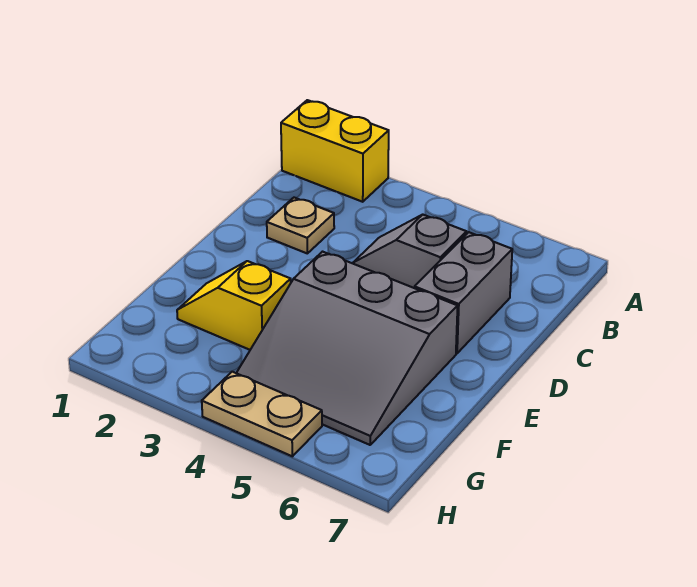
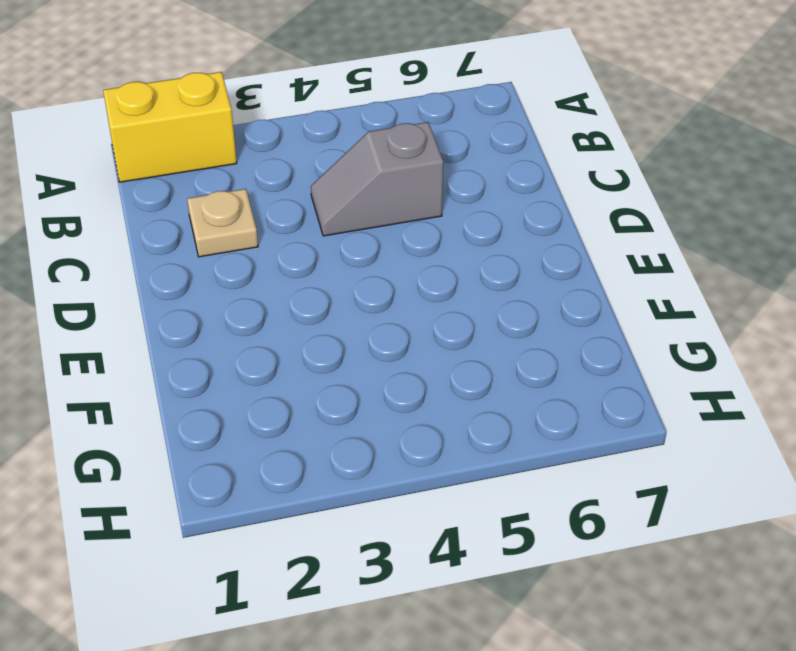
none -> grey 1x2 brick [415,232,512,353]
none -> grey 3x3 slope [237,252,458,445]

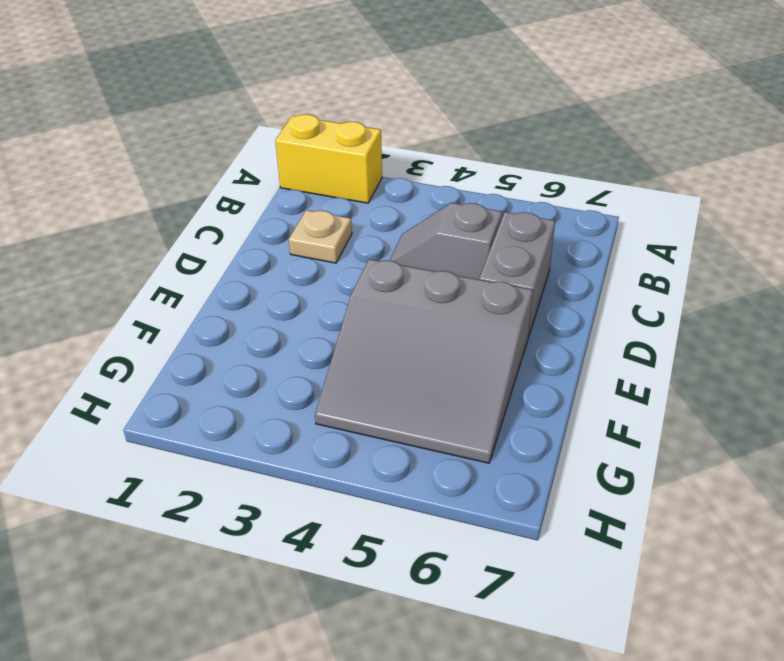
none -> yellow 1x2 slope [177,261,291,350]
none -> tan 1x2 plate [202,372,322,456]

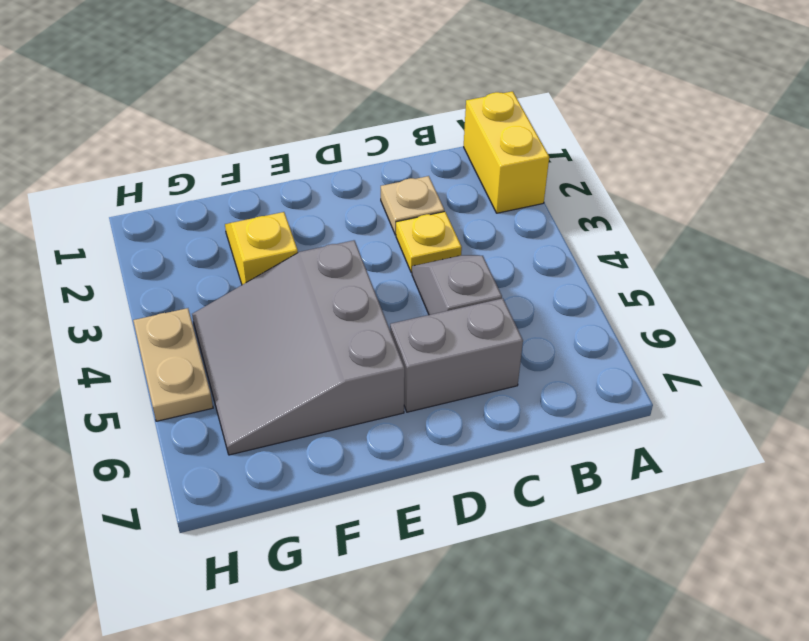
yellow 1x1 plate [396,212,462,273] -> none

